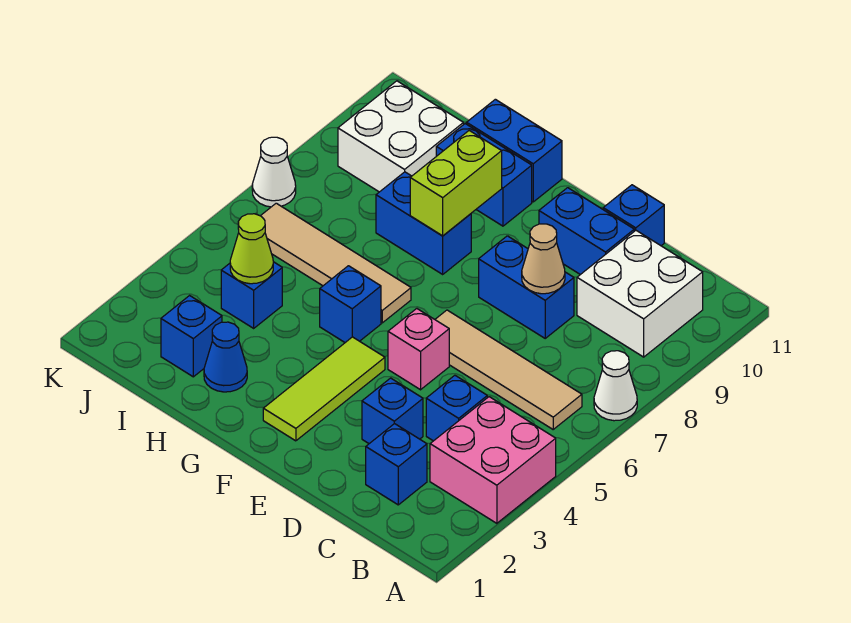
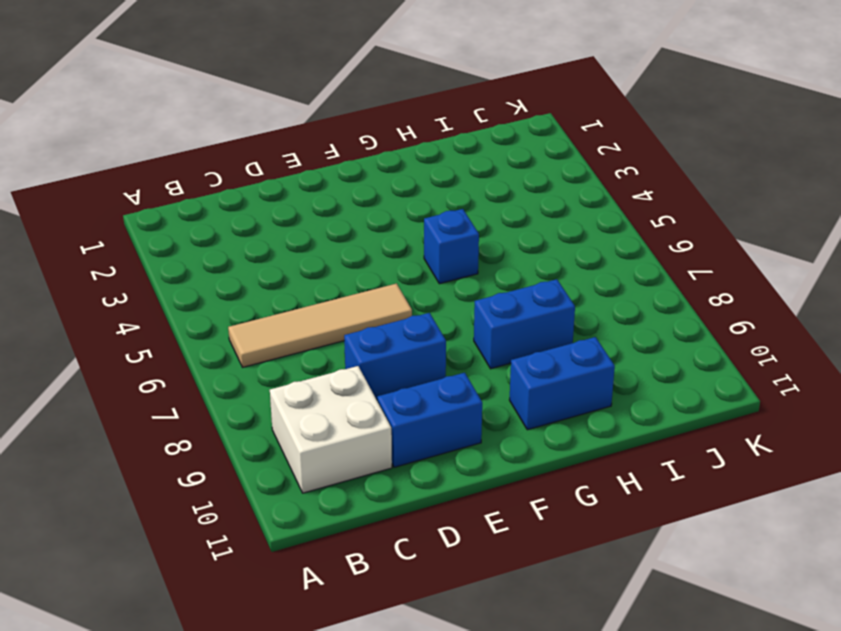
none -> pink 2x2 brick [430,397,556,523]
none -> white 1x1 cone [594,351,637,421]
none -> blue 1x1 brick [366,424,427,505]

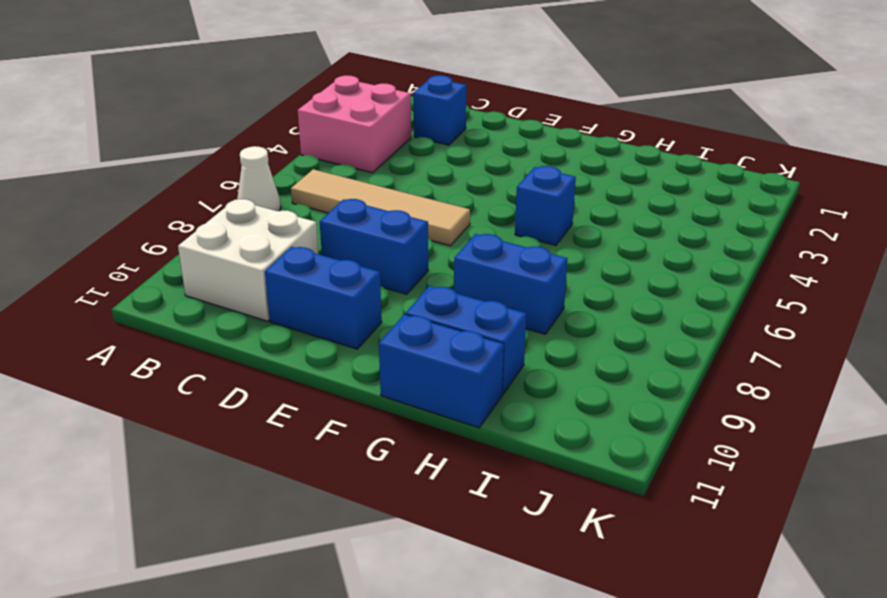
none -> blue 1x1 brick [426,375,487,441]
none -> blue 1x1 brick [362,378,423,444]
none -> blue 1x1 brick [603,185,664,246]

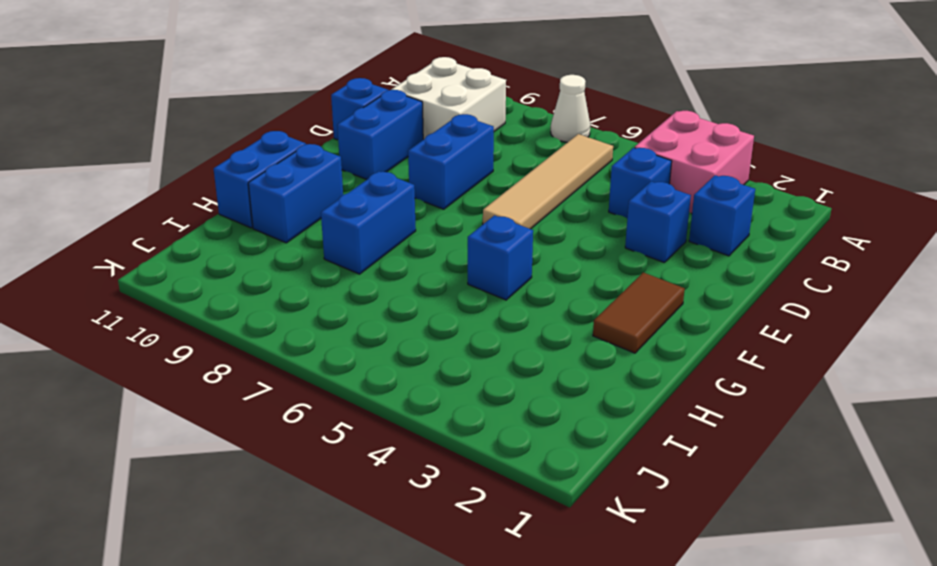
brown 1x2 tile [593,273,685,353] -> lime 1x3 tile [263,337,385,441]
none -> pink 1x1 brick [388,309,449,390]
none -> tan 1x4 tile [261,203,411,323]
none -> blue 1x1 cone [204,322,247,392]

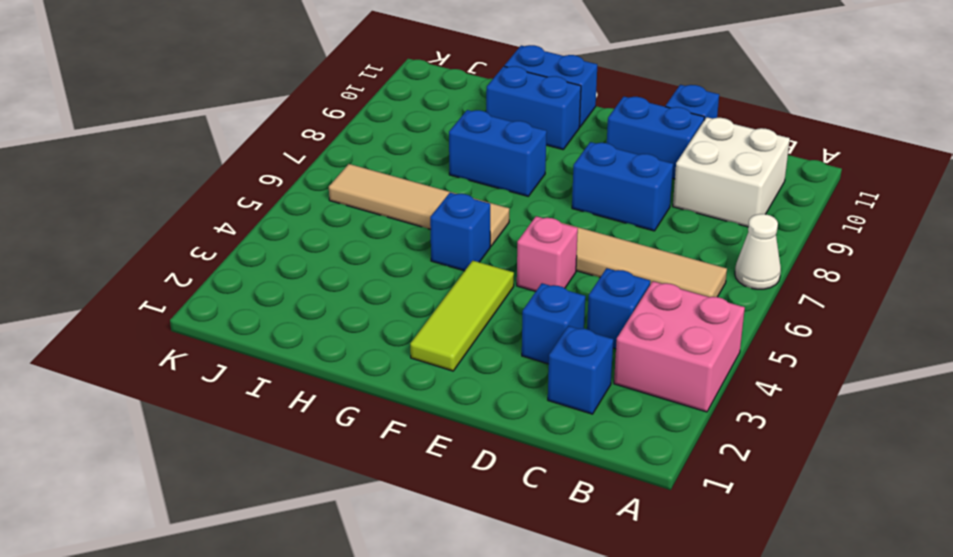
none -> blue 1x1 cone [204,322,247,392]
none -> blue 1x1 brick [161,296,222,377]
none -> blue 1x1 brick [221,262,282,328]

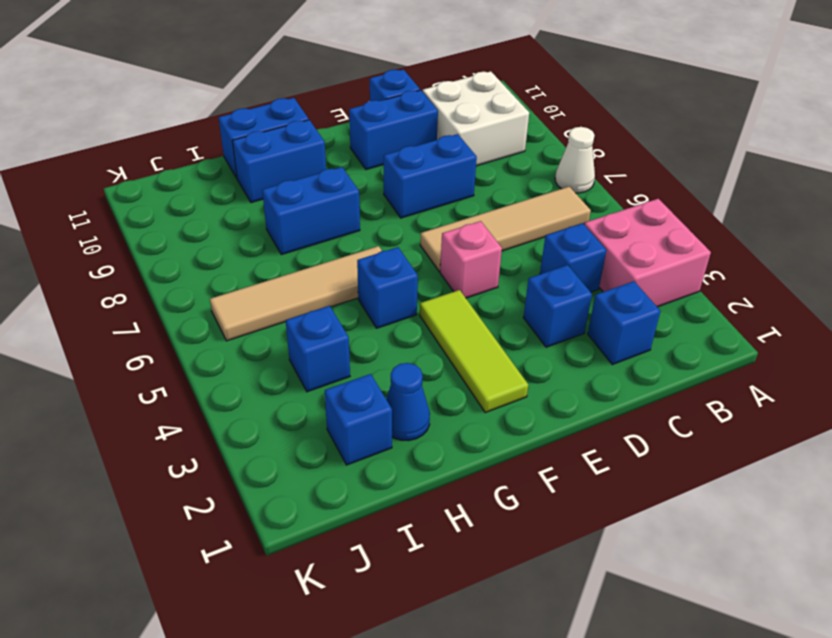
none -> white 2x2 brick [338,81,463,192]
none -> white 1x1 cone [252,137,296,207]
none -> tan 1x1 cone [522,224,565,294]

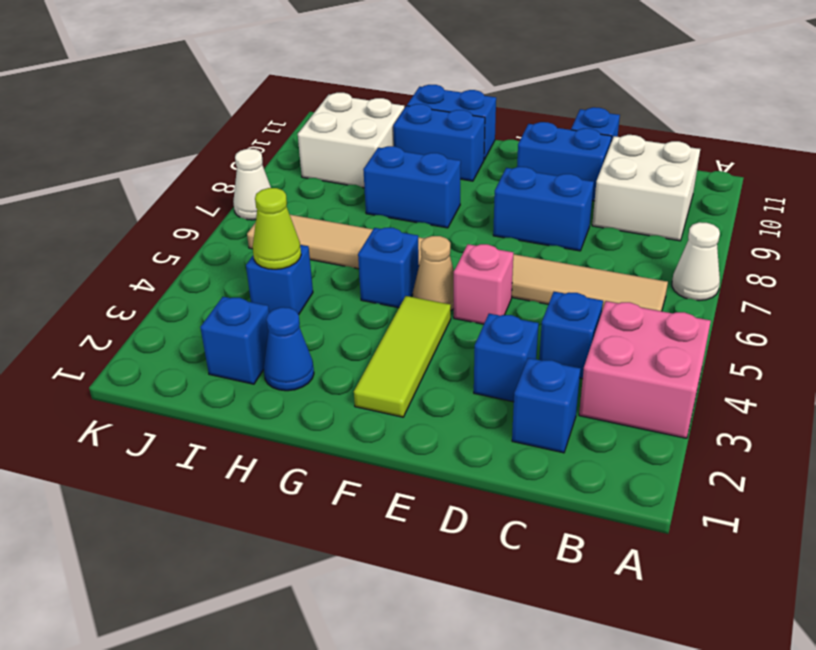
tan 1x1 cone [413,236,454,310] -> tan 1x1 cone moved to [522,224,565,294]
none -> lime 1x2 brick [410,131,502,236]

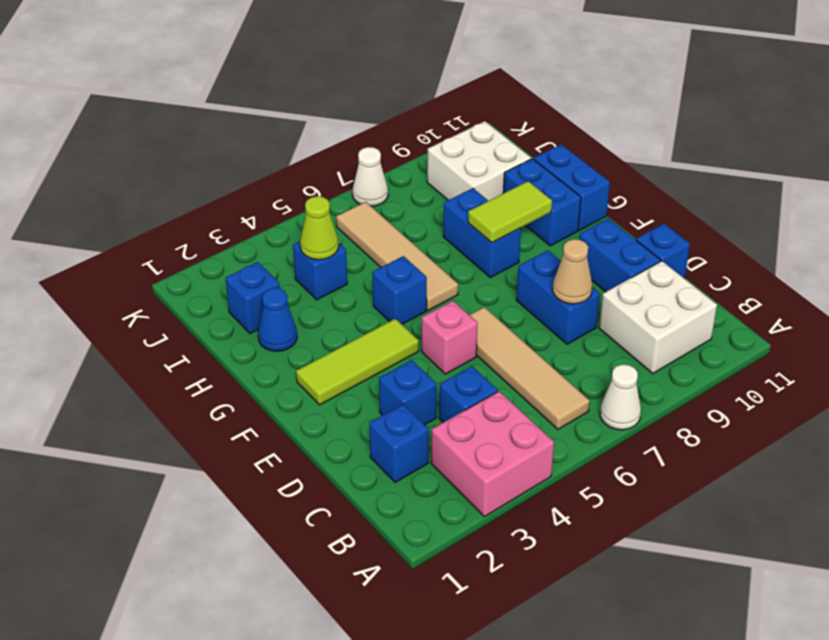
lime 1x2 tile [468,181,552,243] -> lime 1x2 brick [410,131,502,236]

